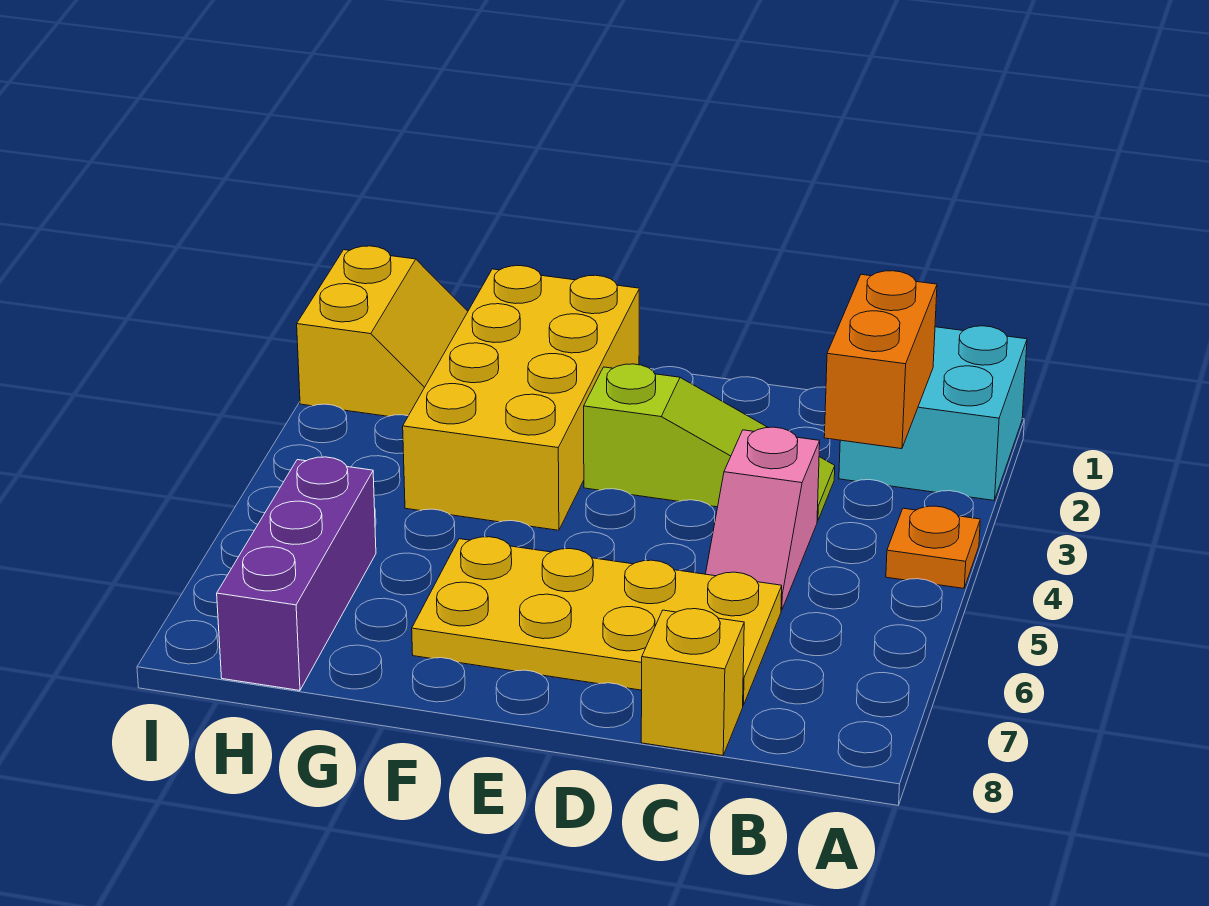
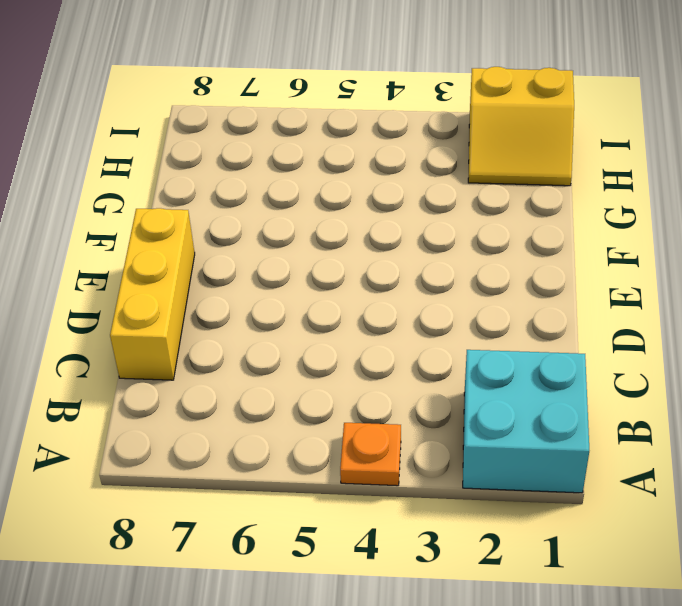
yellow 1x3 brick [110,208,195,380] -> yellow 1x1 brick [641,609,744,755]
none -> lime 1x3 slope [584,364,835,521]
none -> pink 1x2 slope [706,427,820,610]

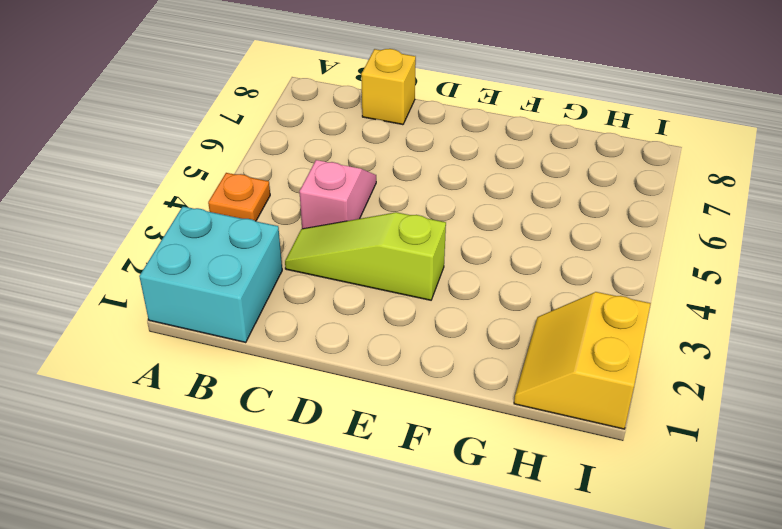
none -> yellow 2x4 plate [412,537,782,705]
none -> yellow 2x4 brick [403,266,639,530]

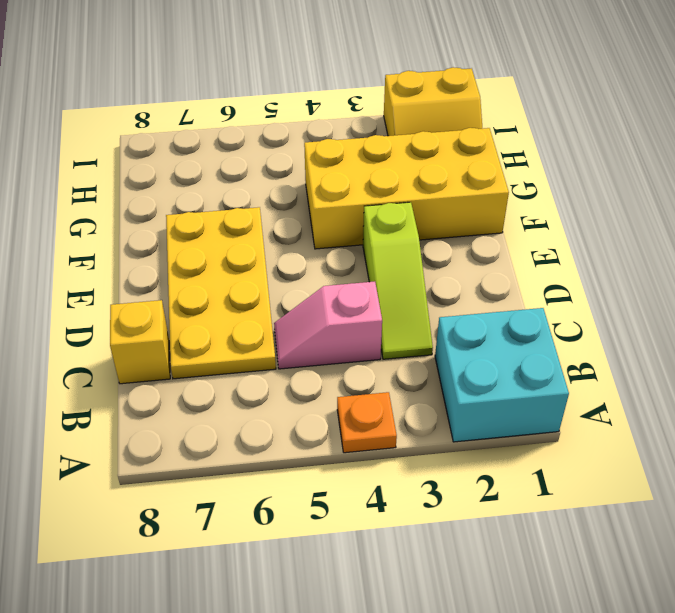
none -> purple 1x3 brick [217,457,376,691]
none -> orange 1x2 brick [824,271,937,449]

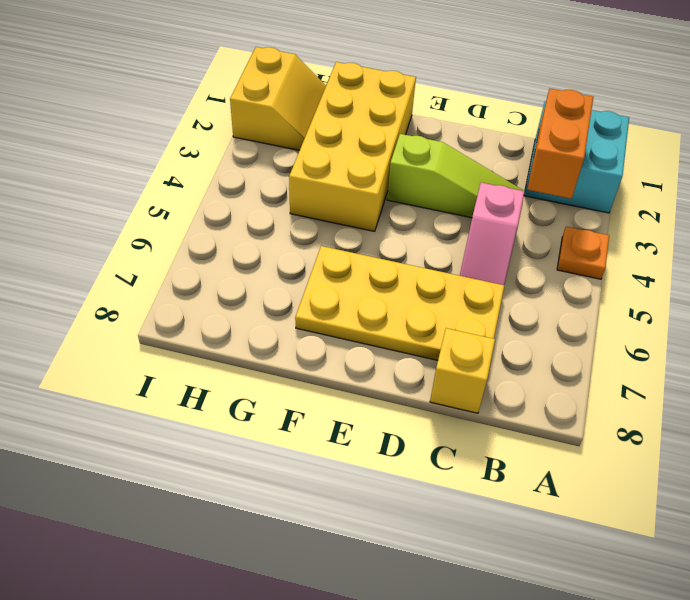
none -> purple 1x3 brick [217,457,376,691]

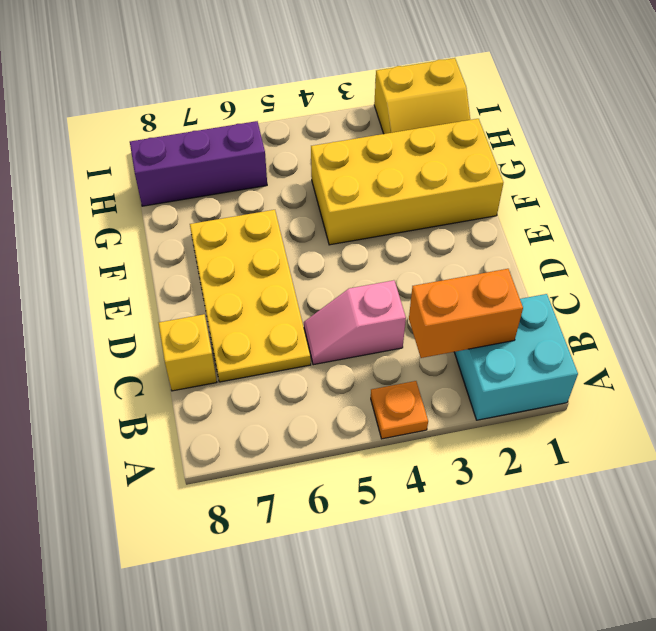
none -> lime 1x3 slope [584,364,835,521]

